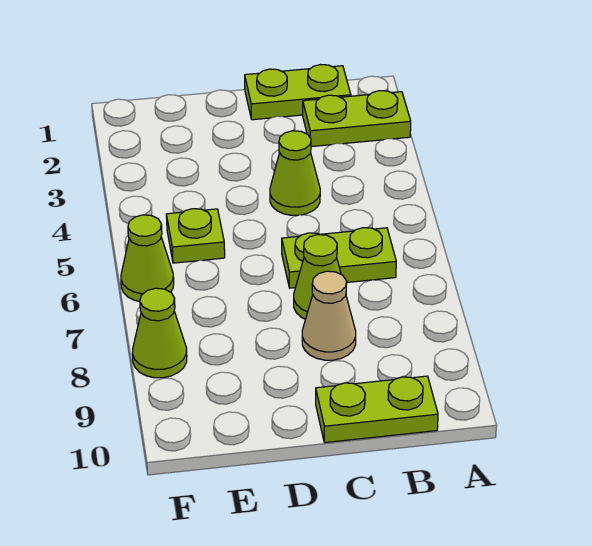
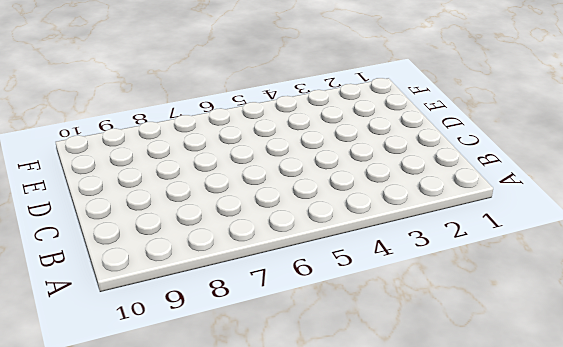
none -> lime 1x2 plate [303,91,411,147]
none -> lime 1x2 plate [245,65,351,120]

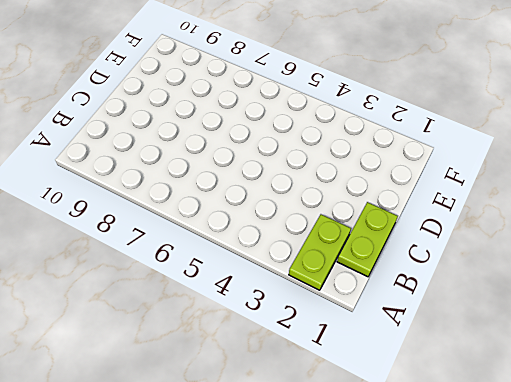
none -> lime 1x2 plate [282,228,396,288]
none -> lime 1x2 plate [316,376,438,443]

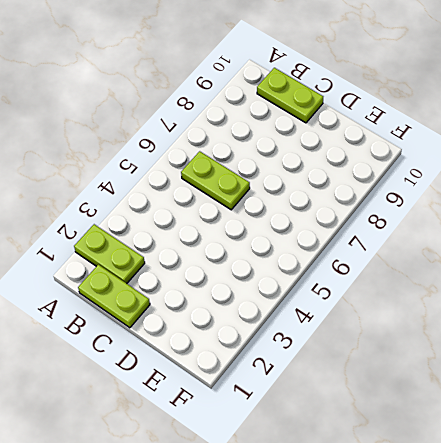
none -> lime 1x1 cone [270,131,320,215]
none -> lime 1x1 cone [294,234,341,319]

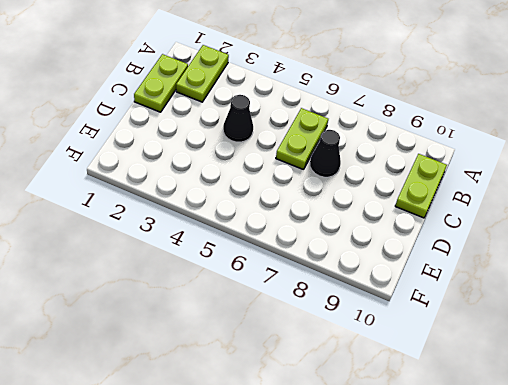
black 1x1 cone [223,95,253,142] -> lime 1x1 cone [270,131,320,215]
black 1x1 cone [310,130,341,177] -> lime 1x1 cone [294,234,341,319]
none -> tan 1x1 cone [302,271,356,360]
none -> lime 1x1 plate [166,209,225,263]

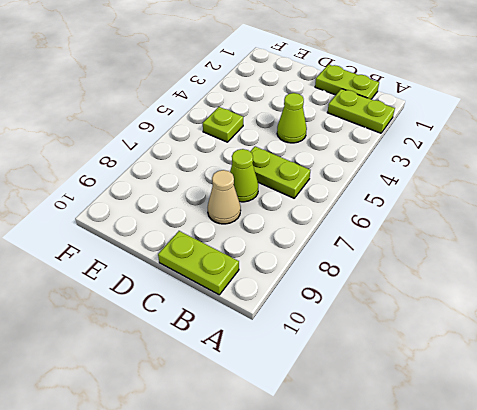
none -> lime 1x1 cone [121,215,174,302]
none -> lime 1x1 cone [132,288,187,378]

